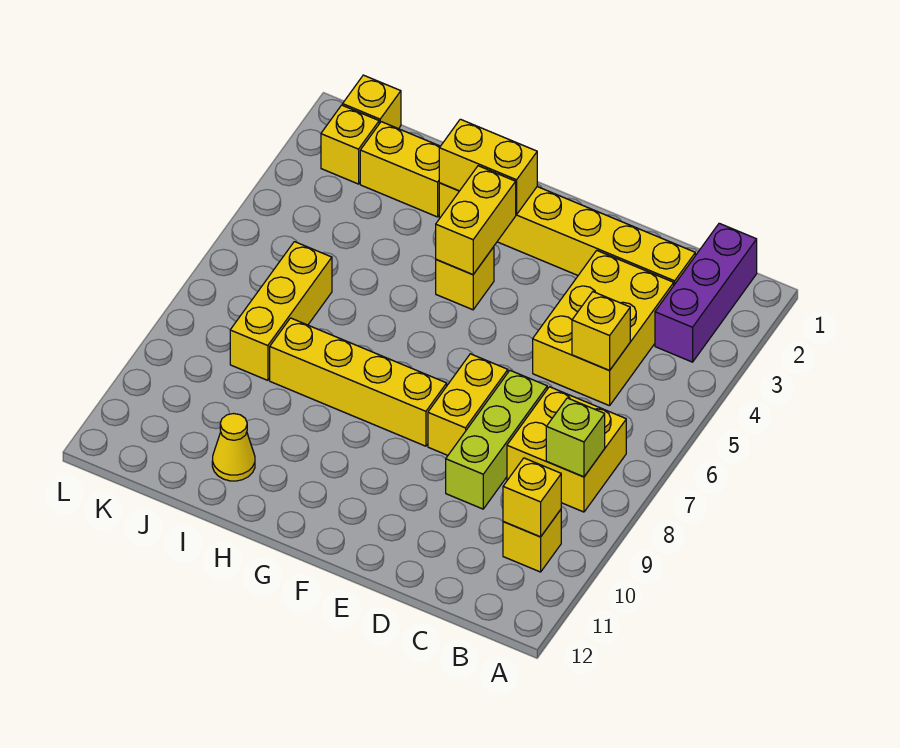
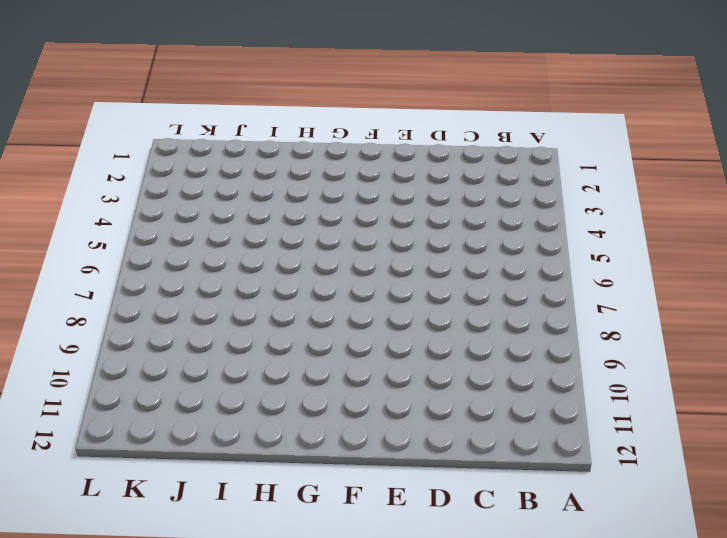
none -> purple 1x3 brick [655,223,757,362]
none -> yellow 2x2 brick [507,387,626,512]
none -> yellow 1x1 brick [503,510,561,572]

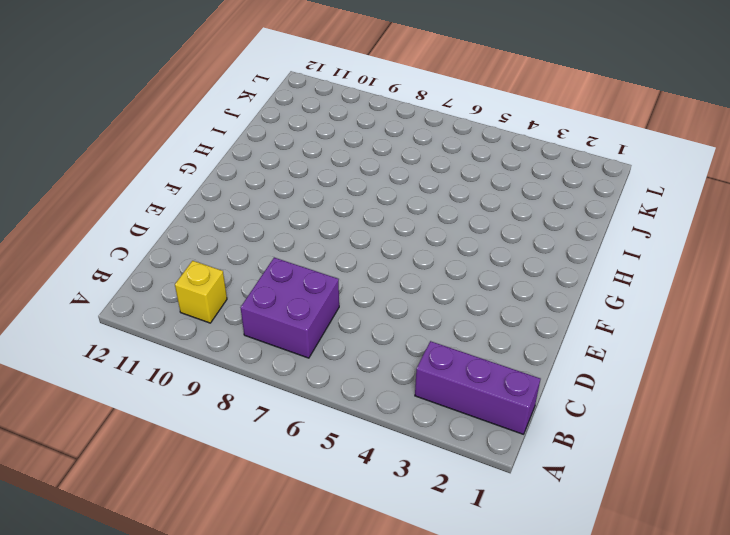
purple 2x2 brick [241,258,339,358] -> yellow 2x2 brick [507,387,626,512]
none -> yellow 1x6 brick [439,183,695,285]
none -> yellow 2x3 brick [533,250,674,406]
none -> lime 1x3 brick [446,371,547,509]

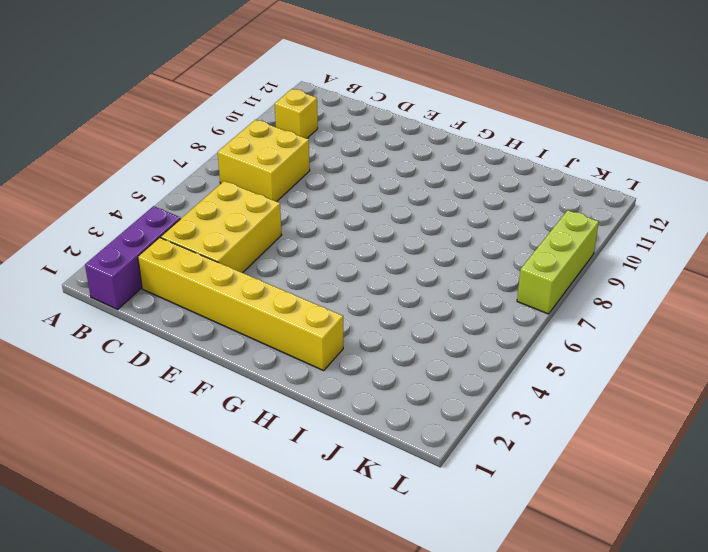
lime 1x3 brick [517,210,599,314] -> lime 1x3 brick moved to [446,371,547,509]
none -> yellow 1x2 brick [428,354,508,455]
none -> yellow 1x4 brick [270,318,447,446]
none -> yellow 1x1 brick [436,247,494,310]

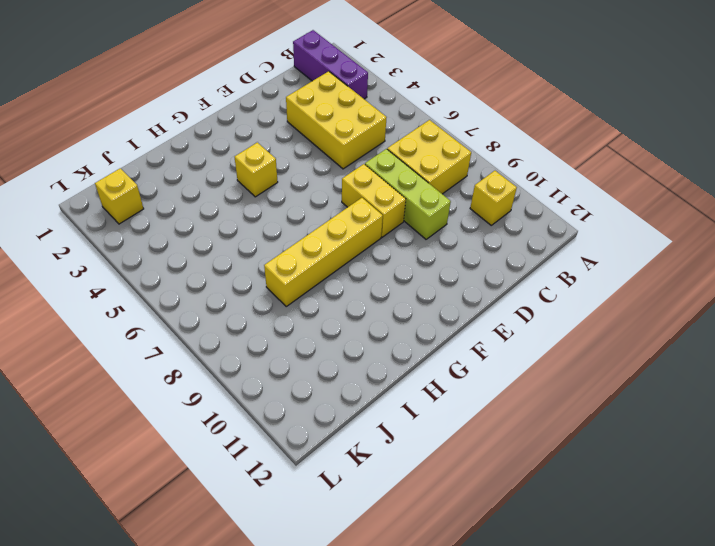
none -> yellow 1x6 brick [439,183,695,285]
none -> yellow 1x2 brick [360,122,440,217]
none -> yellow 1x1 cone [212,414,255,481]

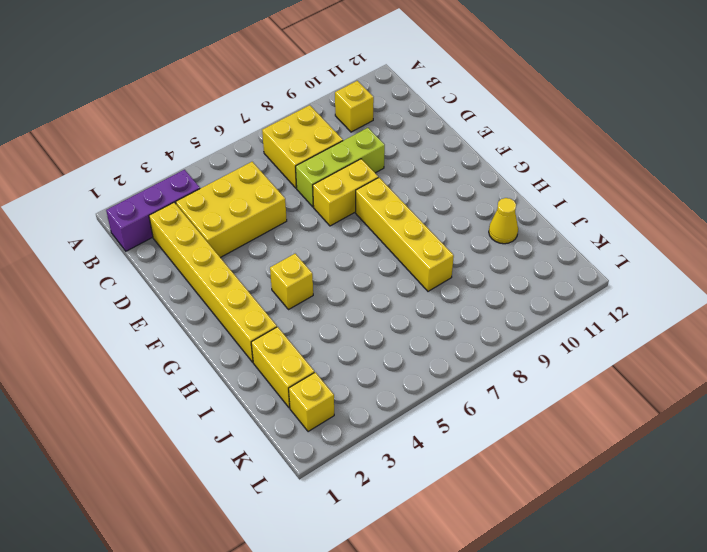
none -> yellow 1x3 brick [230,242,332,380]
none -> yellow 1x1 brick [343,75,401,129]
none -> lime 1x1 brick [546,398,605,477]

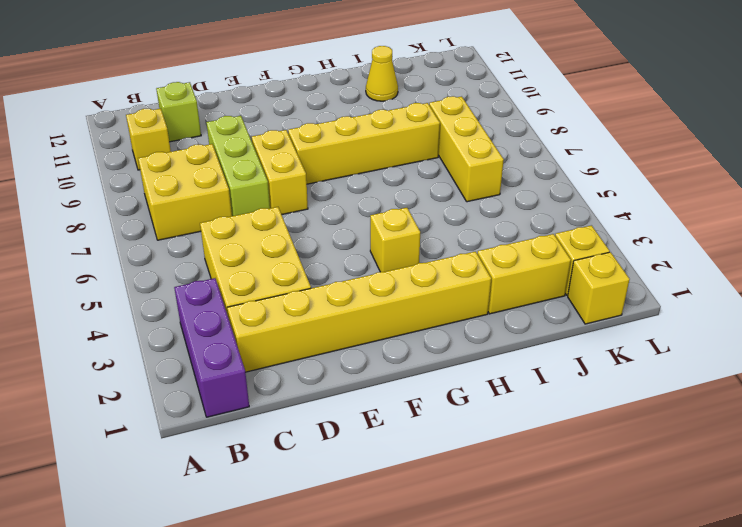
lime 1x1 brick [156,82,201,142] -> lime 1x1 brick moved to [546,398,605,477]
none -> yellow 1x1 brick [503,458,561,537]
none -> yellow 1x1 brick [572,292,630,370]
none -> yellow 1x2 brick [439,119,537,215]

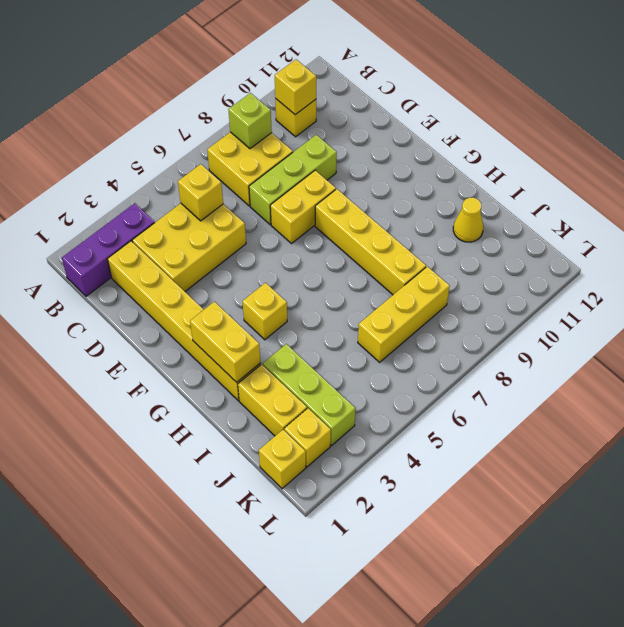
lime 1x3 brick [263,344,356,445] -> none
none -> yellow 1x2 brick [436,166,516,275]

